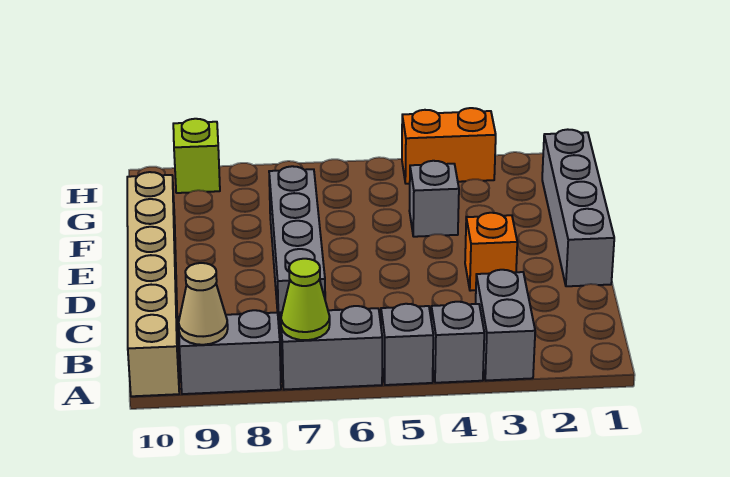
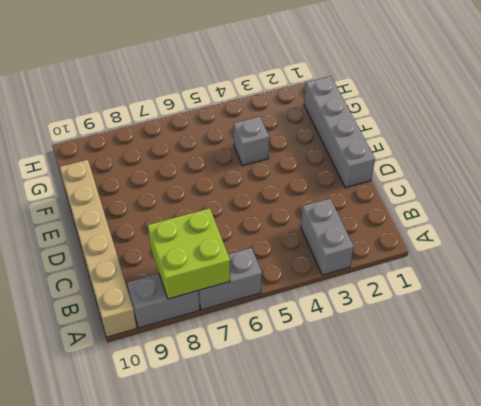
lime 2x2 brick [147,208,230,299] -> lime 1x1 cone [281,259,330,340]
none -> grey 1x1 brick [431,302,484,383]
none -> grey 1x1 brick [381,304,433,385]
none -> grey 1x4 brick [269,166,325,328]

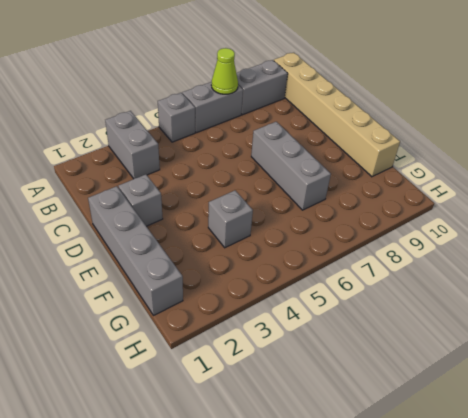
grey 1x1 brick [118,174,163,226] -> grey 1x1 brick moved to [431,302,484,383]
grey 1x3 brick [251,122,331,210] -> grey 1x4 brick [269,166,325,328]
none -> orange 1x1 brick [465,213,517,291]
none -> orange 1x2 brick [402,108,496,184]
none -> lime 1x1 brick [173,119,220,193]

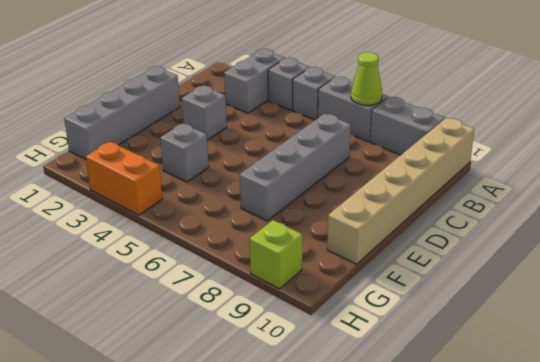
grey 1x1 brick [182,86,227,140] -> orange 1x1 brick [465,213,517,291]
none -> tan 1x1 cone [179,263,228,345]

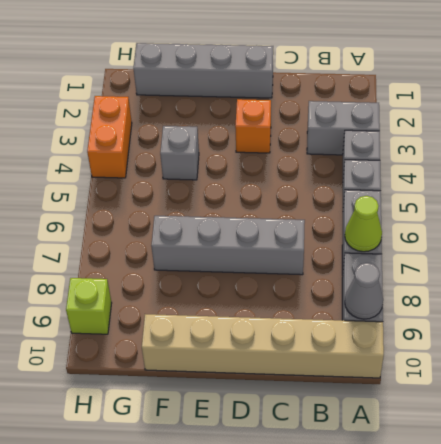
grey 1x1 cone [345,263,383,319] -> tan 1x1 cone [179,263,228,345]

